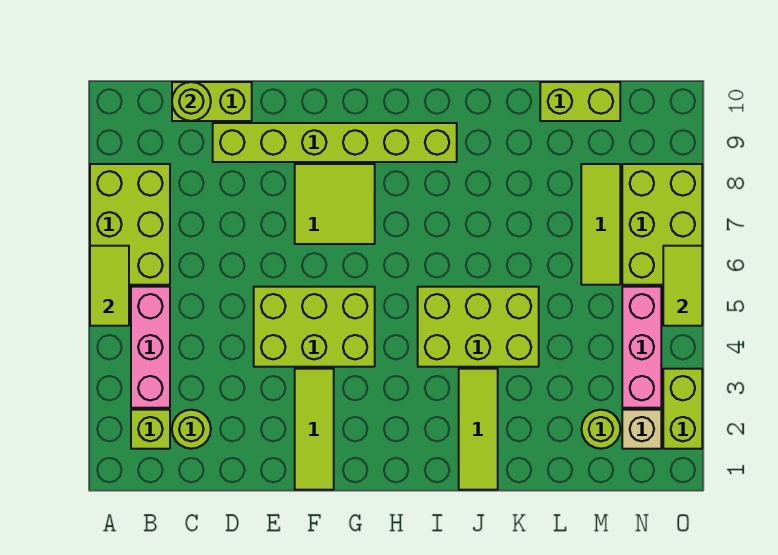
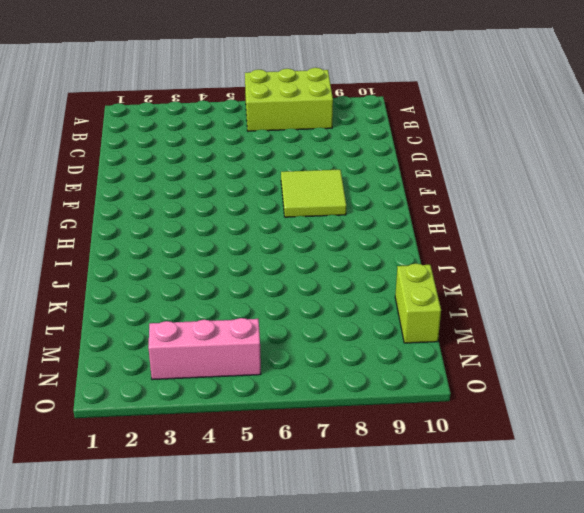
none -> lime 1x1 brick [131,410,170,449]
none -> pink 1x3 brick [131,287,170,408]
none -> lime 1x1 round brick [172,410,211,449]

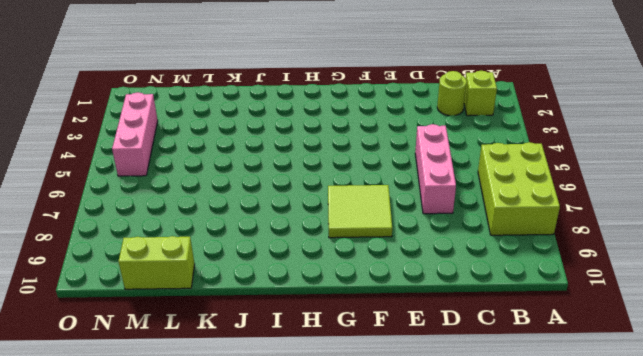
pink 1x3 brick [415,124,456,214] -> pink 1x3 brick moved to [131,287,170,408]
none -> lime 1x2 brick [172,82,252,121]
none -> lime 1x6 brick [213,123,457,162]
none -> lime 2x3 brick [254,287,375,367]

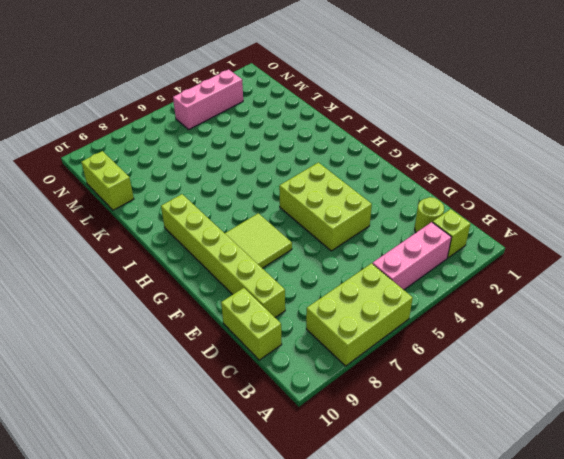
none -> lime 1x3 tile [295,369,334,490]
none -> lime 2x3 brick [418,287,539,367]
none -> lime 1x3 tile [459,369,498,490]

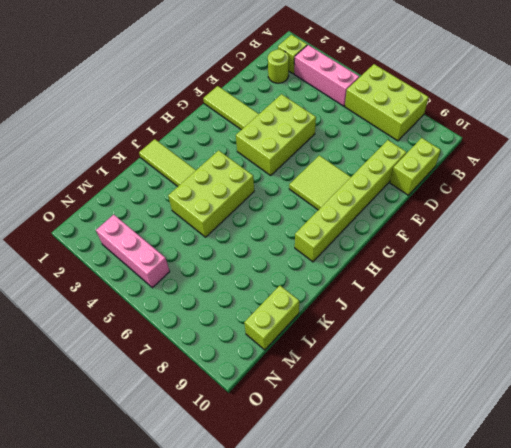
none -> lime 1x1 round brick [581,410,620,449]
none -> lime 1x3 tile [581,164,620,285]
none -> tan 1x1 brick [622,410,661,449]

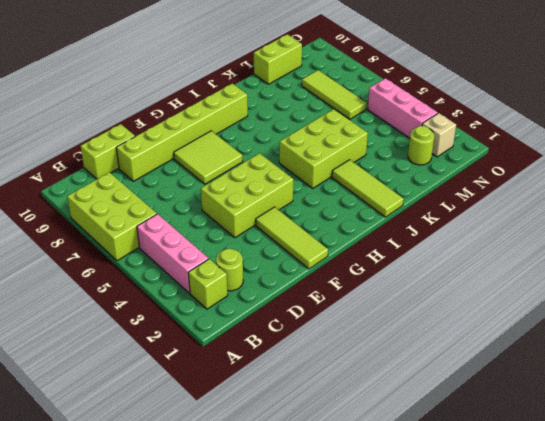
none -> lime 2x3 brick [622,164,702,285]
none -> lime 1x2 brick [663,369,702,449]
none -> lime 1x2 tile [90,246,129,326]

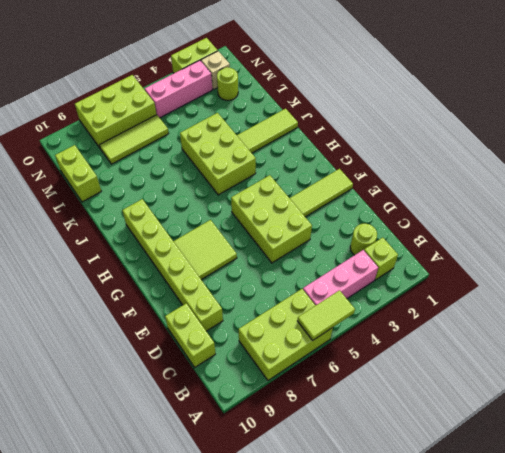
none -> lime 1x1 round brick [172,82,211,121]
none -> lime 1x2 tile [663,246,702,326]

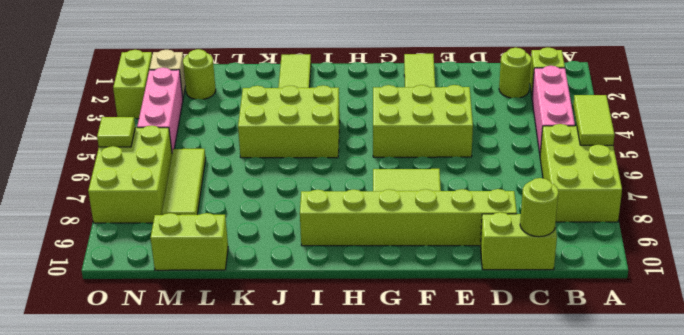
lime 1x1 tile [97,117,135,147] -> lime 1x2 tile [663,246,702,326]

